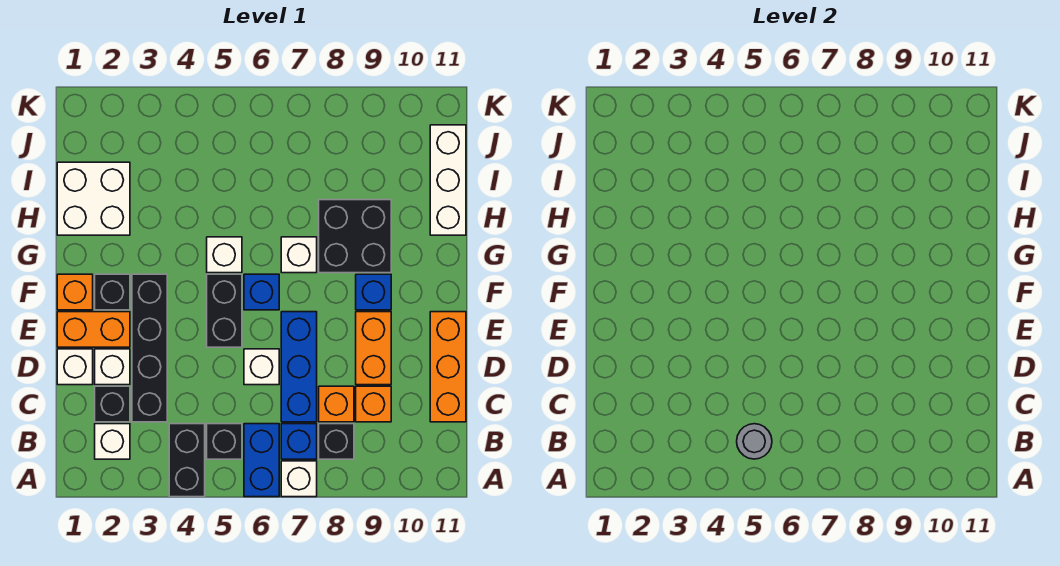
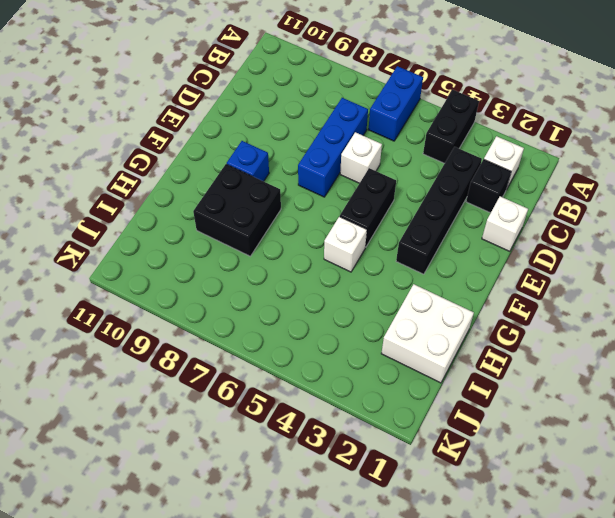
none -> white 1x1 brick [281,461,317,497]
none -> black 1x1 brick [207,424,242,459]
none -> blue 1x1 brick [281,424,317,459]

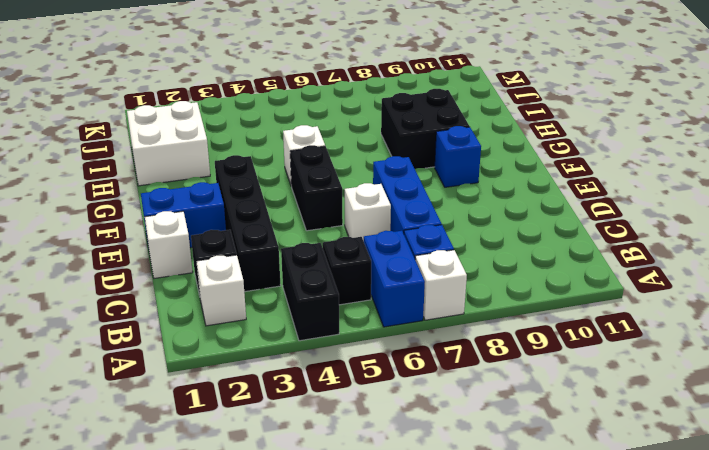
blue 1x2 brick [141,182,226,248] -> orange 1x2 brick [57,312,130,347]
none -> black 1x1 brick [319,424,354,459]
none -> orange 1x1 brick [319,386,354,422]
none -> orange 1x1 brick [356,386,391,422]

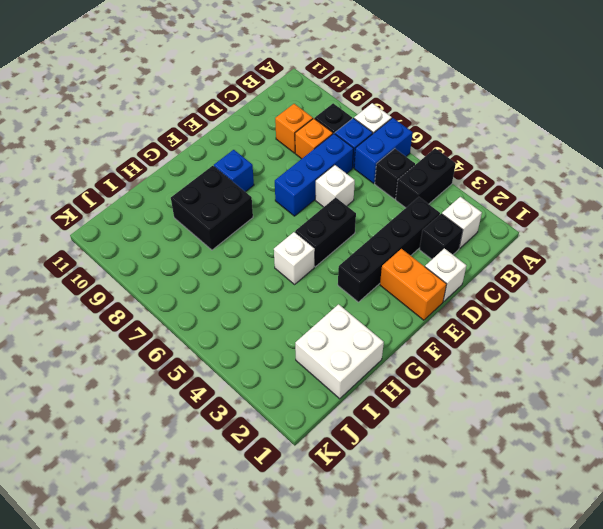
none -> orange 1x3 brick [430,312,466,422]
none -> white 1x1 brick [95,349,130,385]
none -> orange 1x2 brick [356,312,391,385]

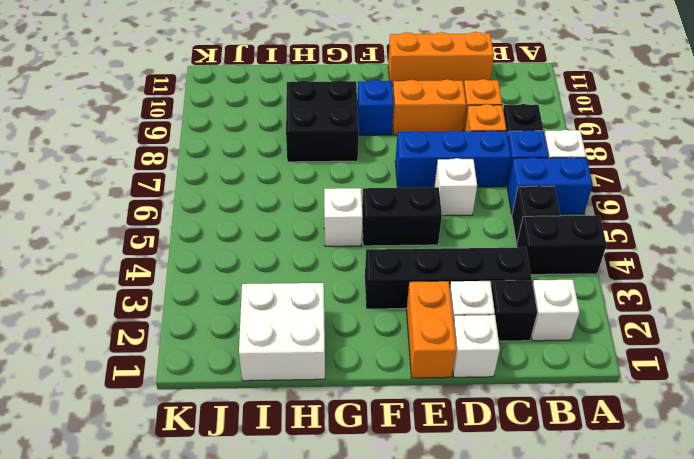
none -> orange 1x1 brick [57,274,93,310]
none -> black 1x1 brick [95,274,130,310]
none -> blue 1x1 brick [244,274,279,310]

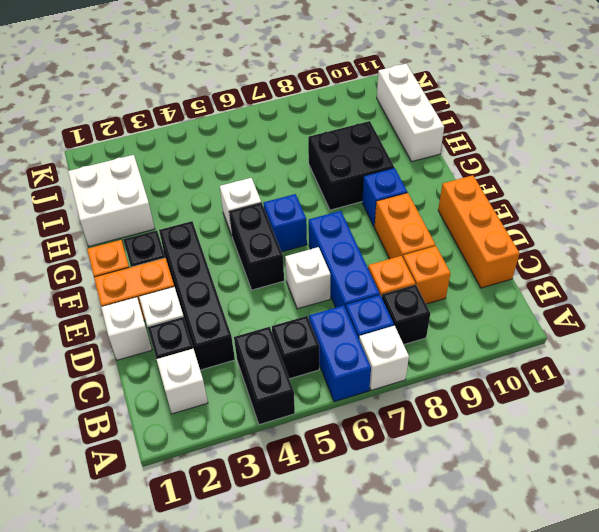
none -> white 1x1 brick [281,237,317,273]
none -> grey 1x1 round brick [737,424,772,459]

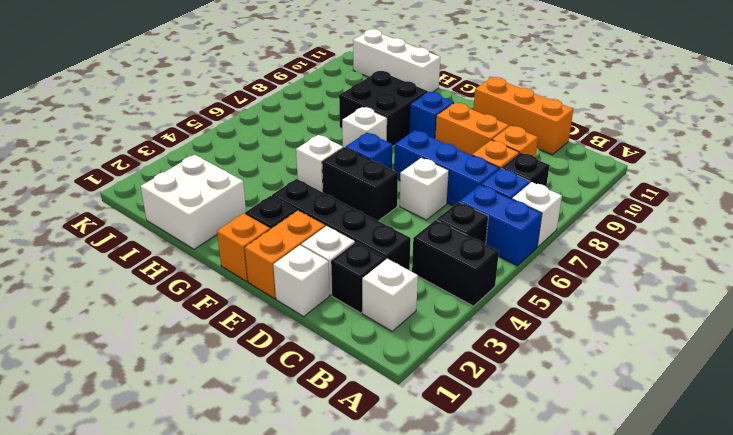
none -> grey 1x1 round brick [737,424,772,459]

